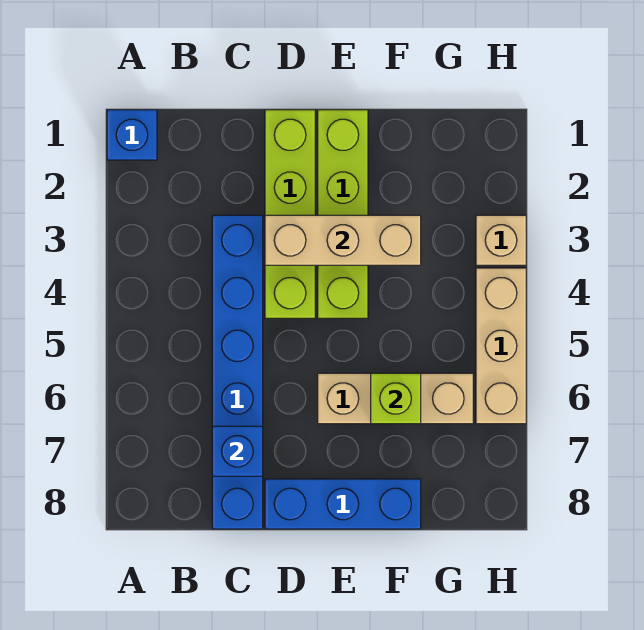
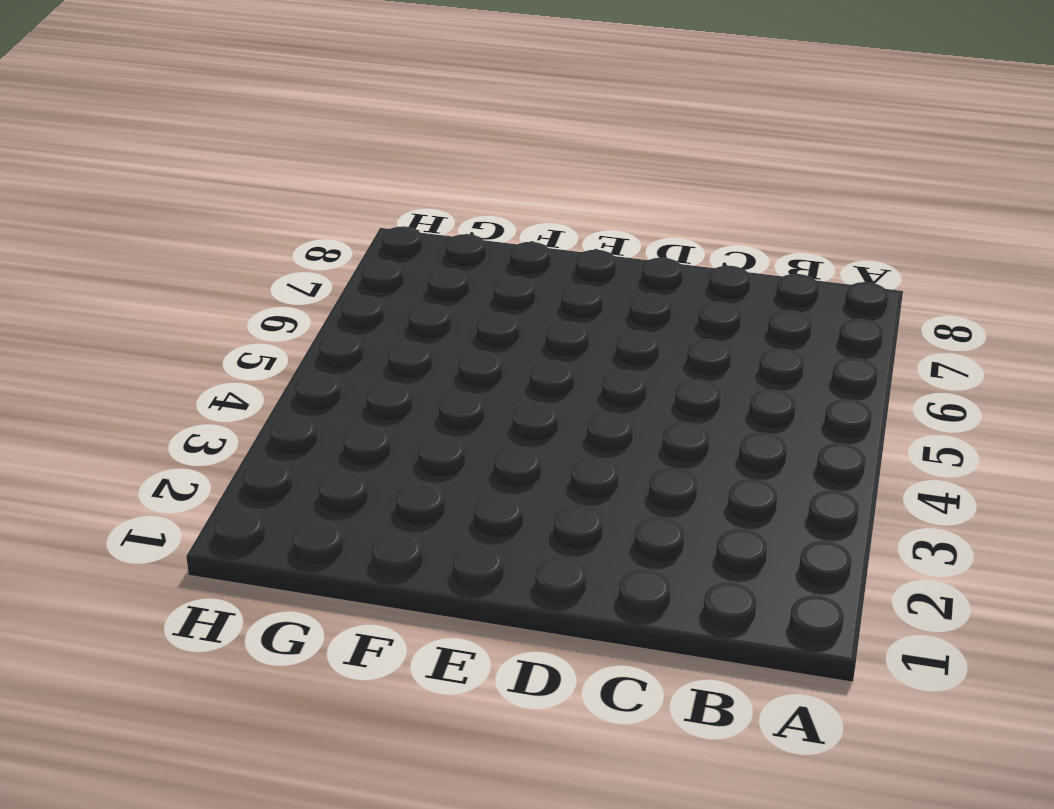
none -> blue 1x1 brick [107,110,157,160]
none -> blue 1x6 brick [212,215,263,529]

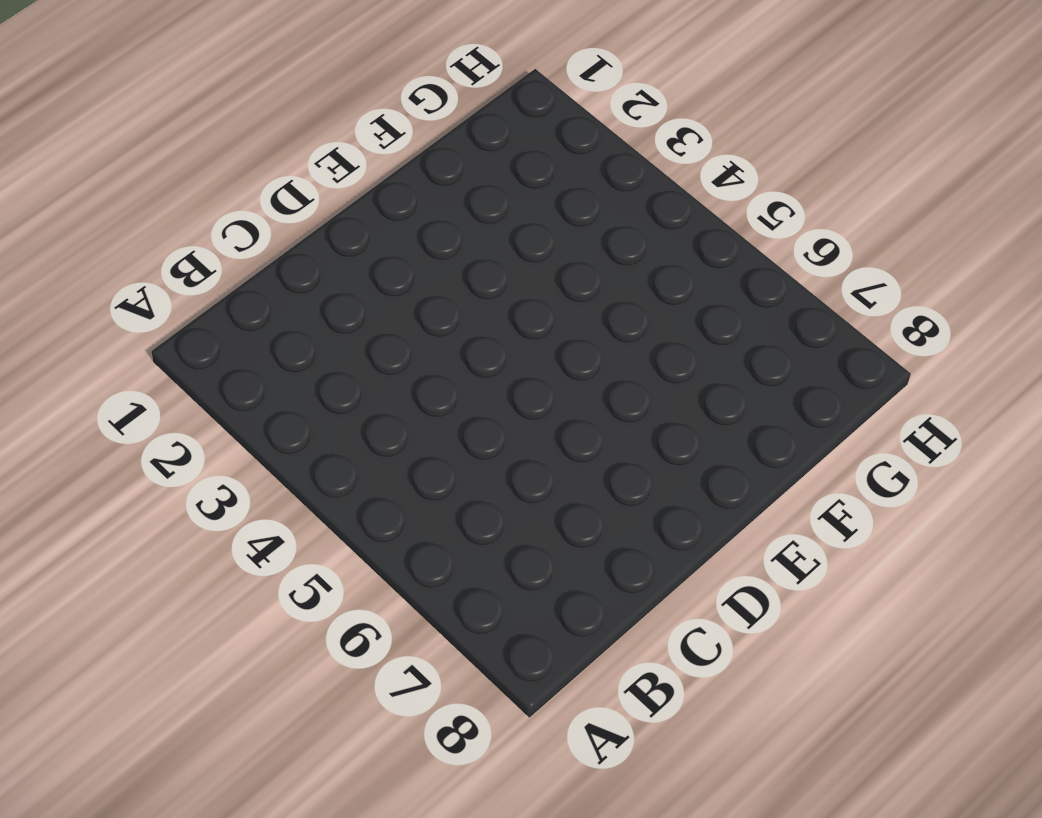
none -> blue 1x1 brick [107,110,157,160]
none -> blue 1x6 brick [212,215,263,529]

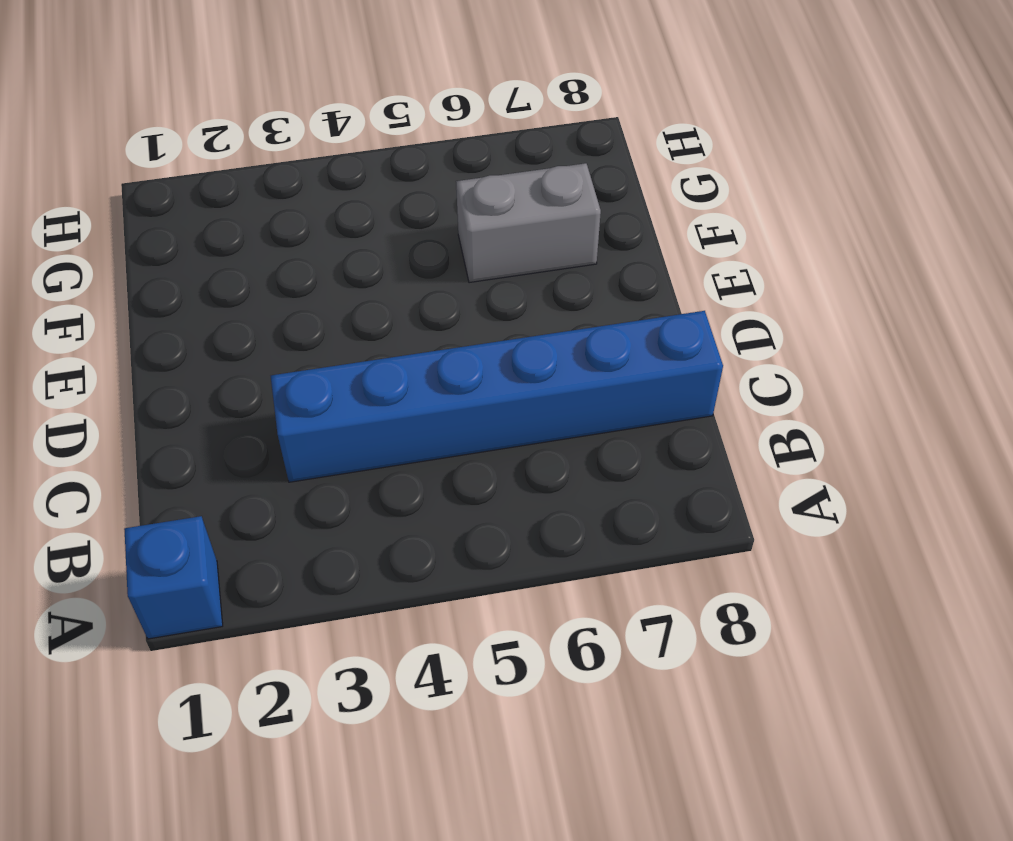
grey 1x2 brick [456,163,601,283] -> tan 1x3 brick [318,373,473,424]
none -> lime 1x4 brick [265,110,315,318]
none -> blue 1x3 brick [265,479,421,529]

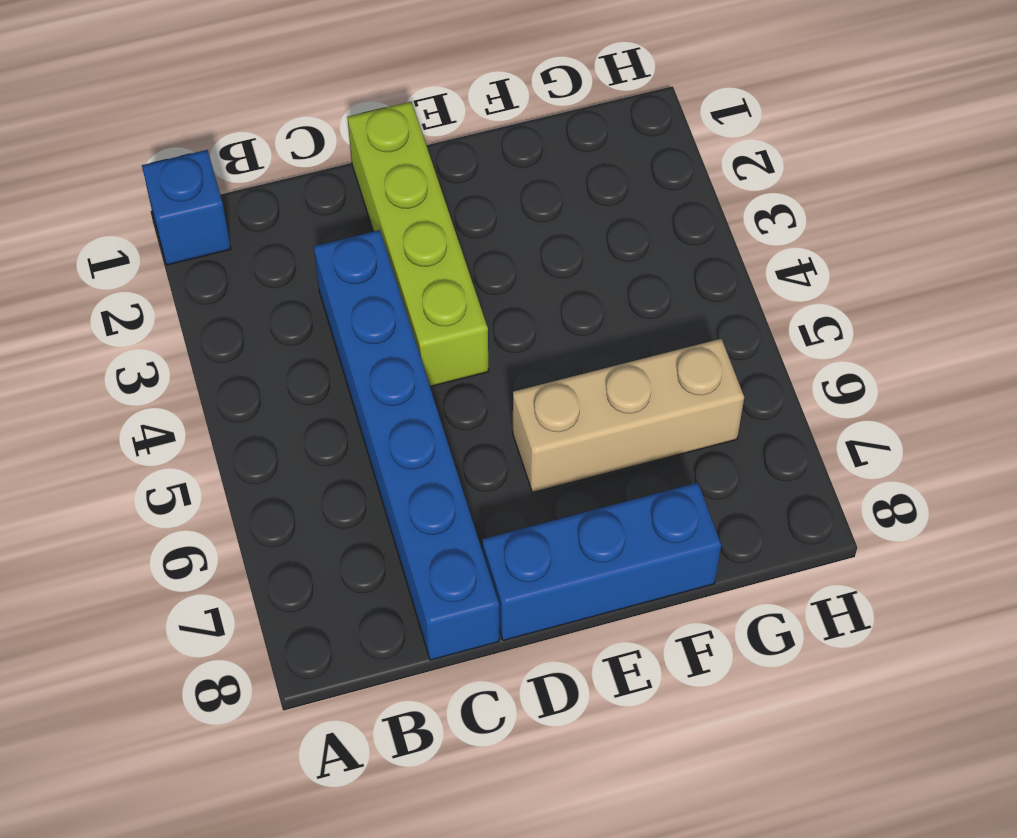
none -> lime 1x4 brick [318,110,368,318]
none -> tan 1x1 brick [476,215,526,265]

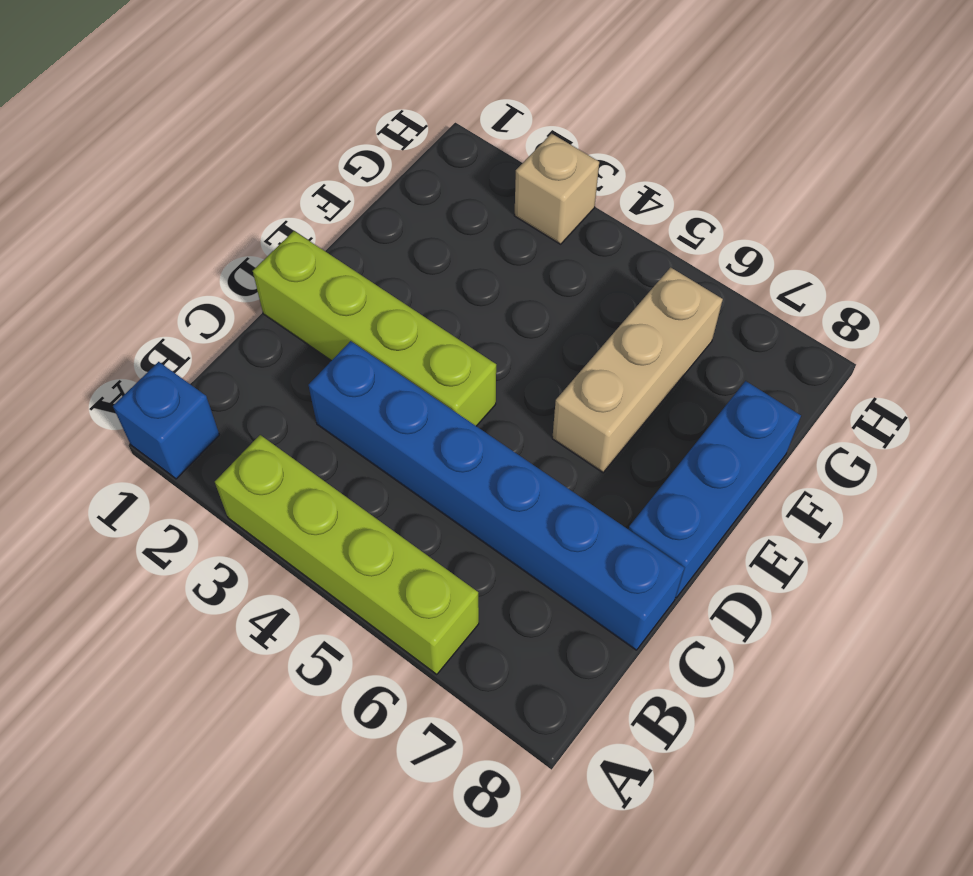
lime 1x4 brick [215,435,479,674] -> lime 1x4 brick moved to [318,110,368,318]
none -> tan 1x3 brick [476,268,526,424]
none -> blue 1x1 brick [212,426,263,476]

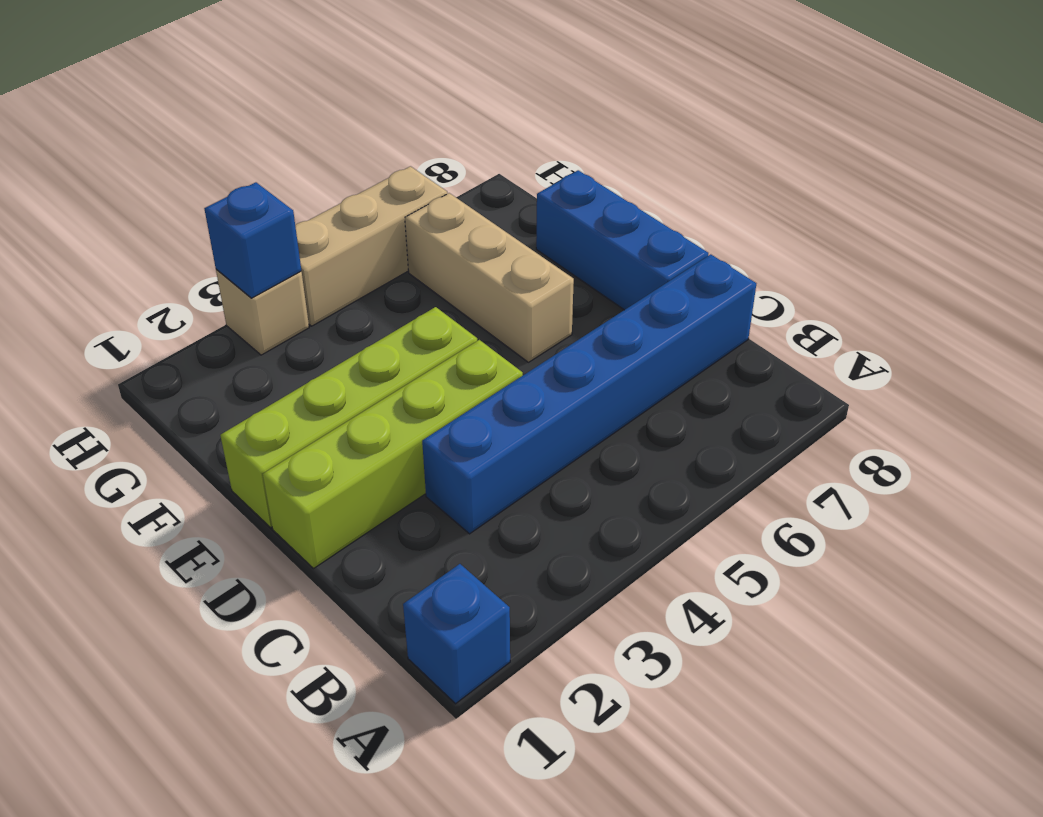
blue 1x1 brick [204,182,301,298] -> blue 1x1 brick moved to [212,426,263,476]
none -> tan 1x3 brick [265,215,421,265]
none -> lime 1x1 brick [371,373,421,424]

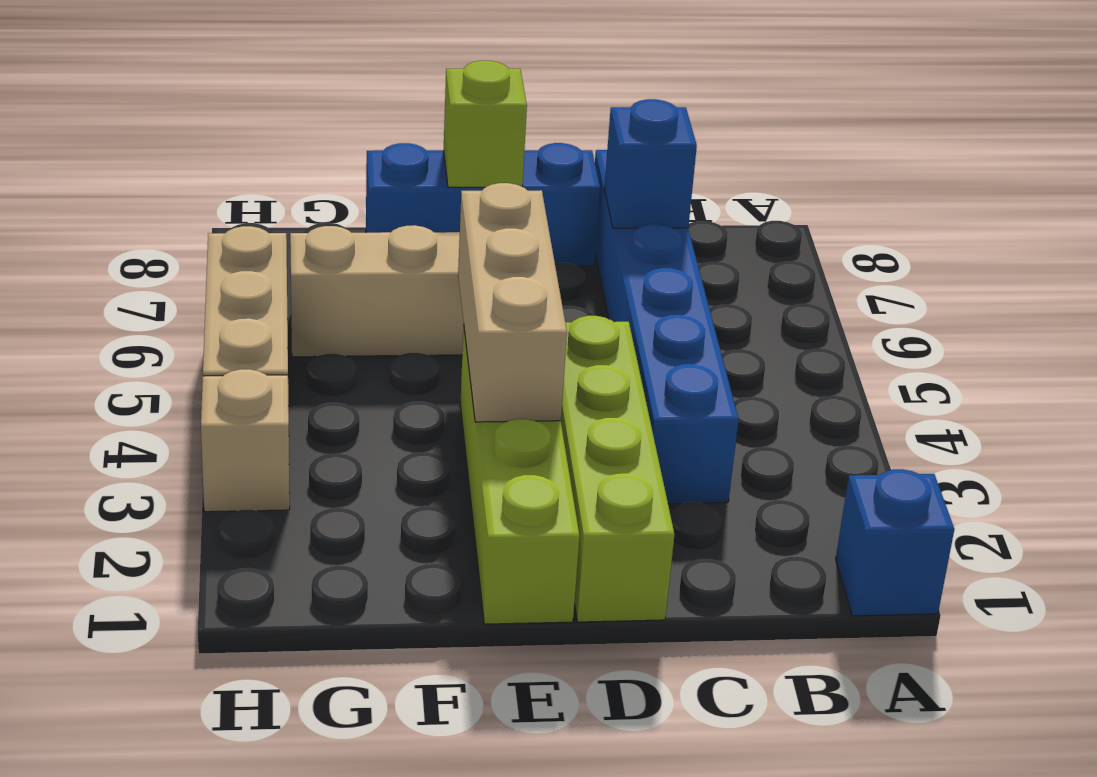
tan 1x3 brick [458,183,567,422] -> tan 1x3 brick turned to [265,215,421,265]
lime 1x1 brick [444,61,527,187] -> lime 1x1 brick moved to [371,373,421,424]

